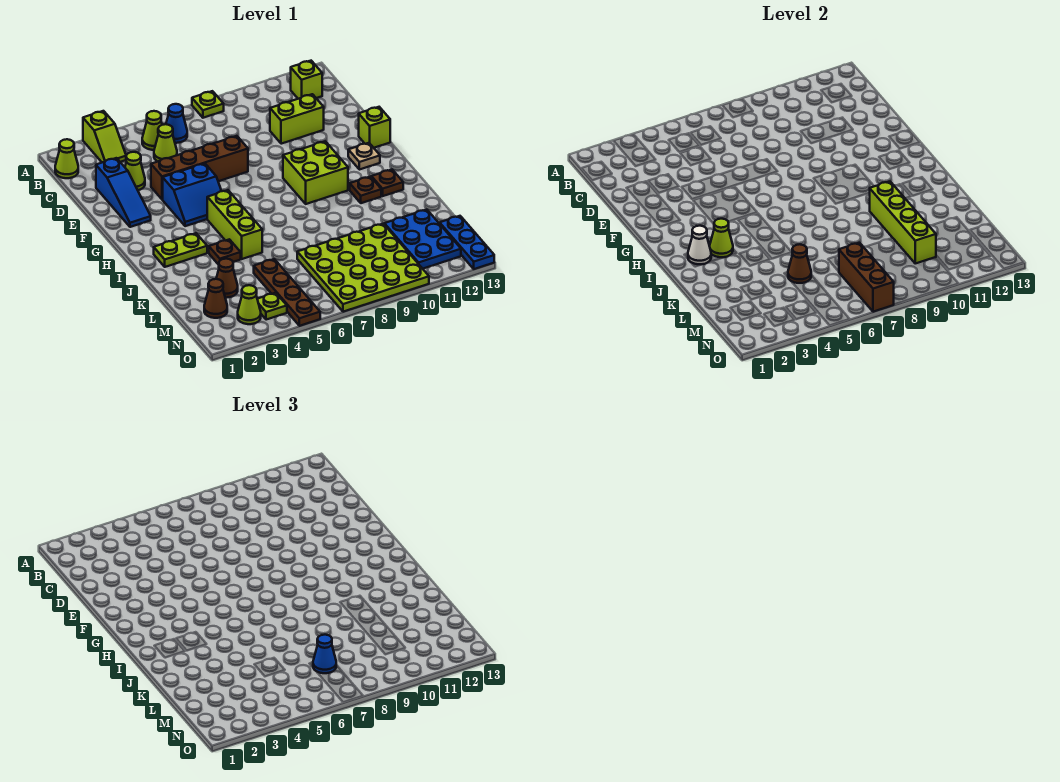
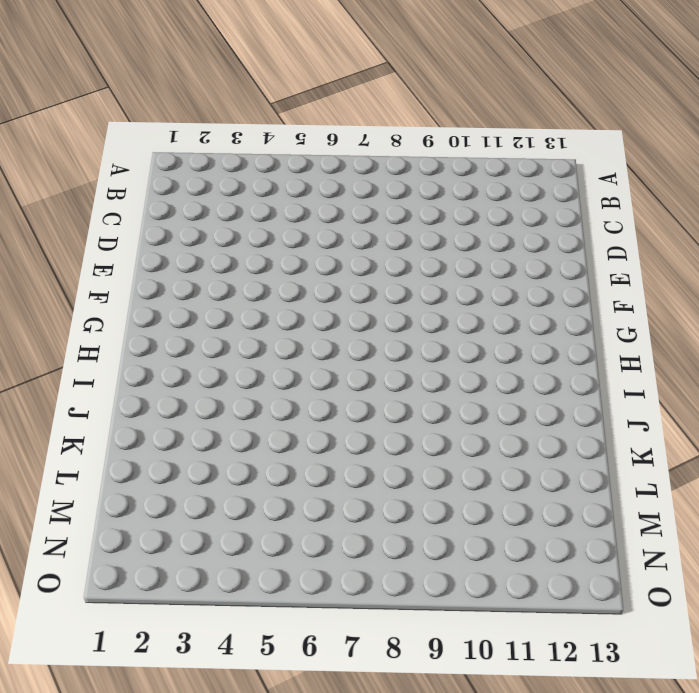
none -> lime 1x2 slope [83,111,126,162]
none -> lime 1x1 plate [192,91,224,118]
none -> lime 1x1 cone [55,139,78,178]
none -> lime 1x1 cone [142,111,162,150]

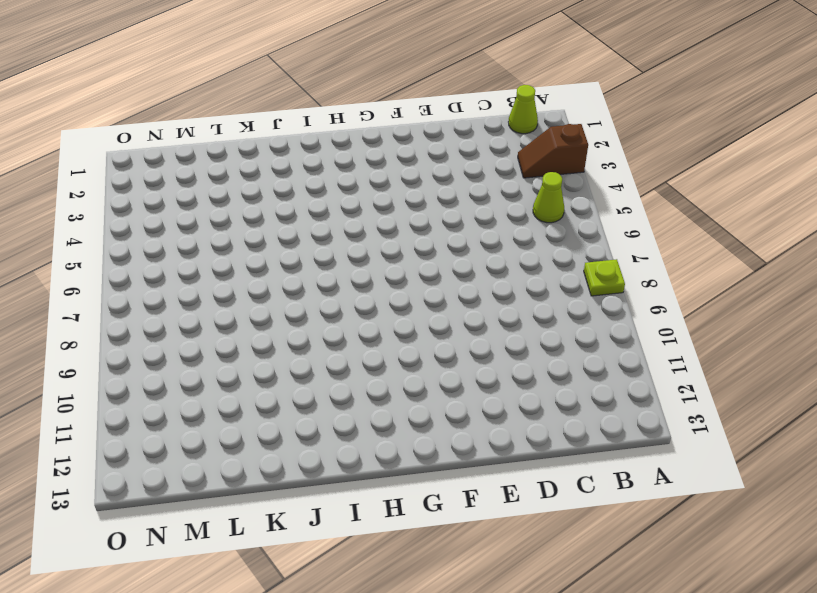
brown 1x2 slope [518,124,588,178] -> lime 1x2 slope [83,111,126,162]
none -> blue 1x1 cone [166,104,187,143]
none -> lime 1x1 brick [291,61,322,99]
none -> lime 1x1 cone [154,124,177,162]
none -> blue 1x3 slope [96,158,151,227]

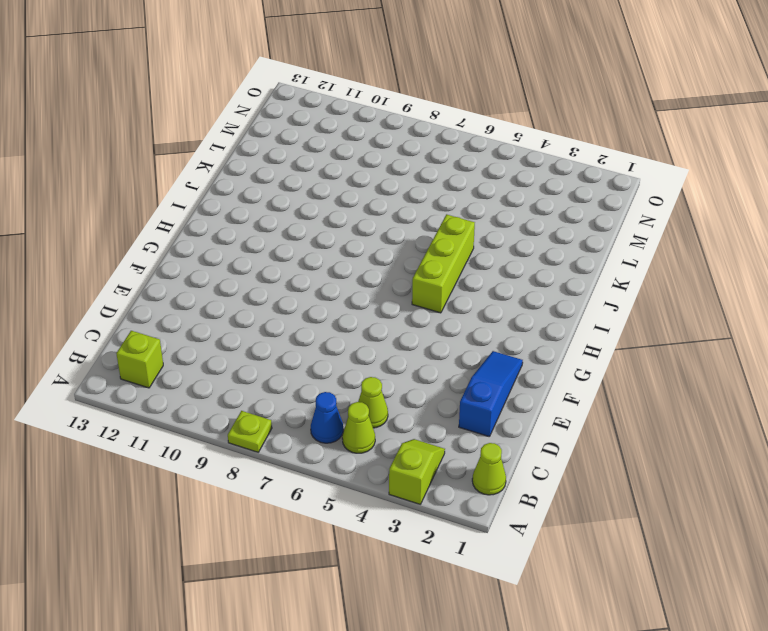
none -> lime 1x1 cone [125,152,145,190]
none -> lime 1x2 brick [270,94,324,144]
none -> brown 1x4 brick [151,136,248,199]
none -> blue 2x2 slope [163,163,221,226]

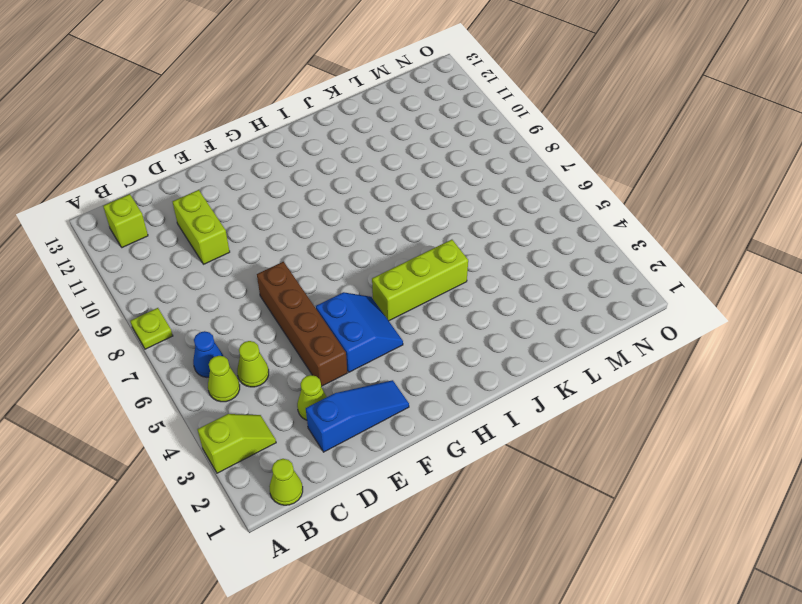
none -> lime 1x1 brick [359,107,390,148]
none -> lime 2x2 brick [283,141,348,204]
none -> tan 1x1 plate [348,143,380,170]
none -> lime 1x2 plate [154,233,207,267]

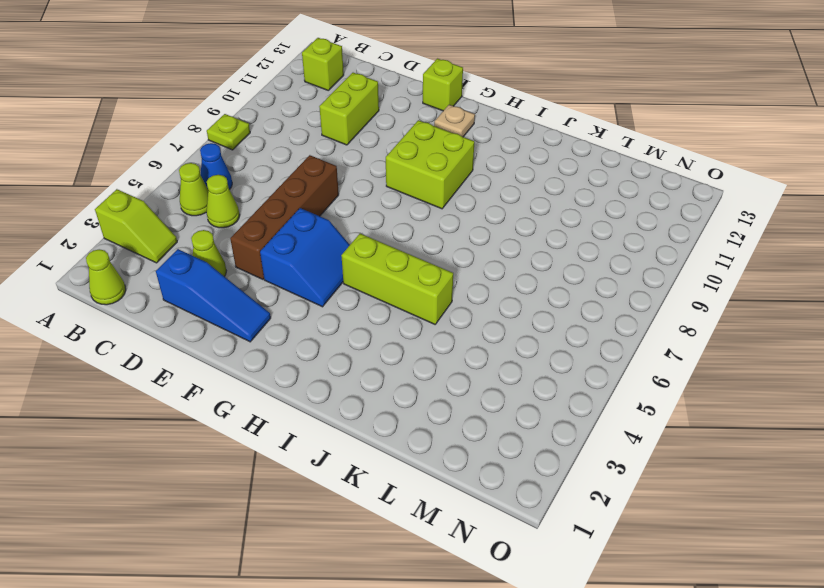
none -> lime 1x2 plate [154,233,207,267]
none -> brown 1x1 plate [350,177,381,203]
none -> brown 1x1 plate [372,170,403,196]
none -> brown 1x1 plate [209,239,241,265]

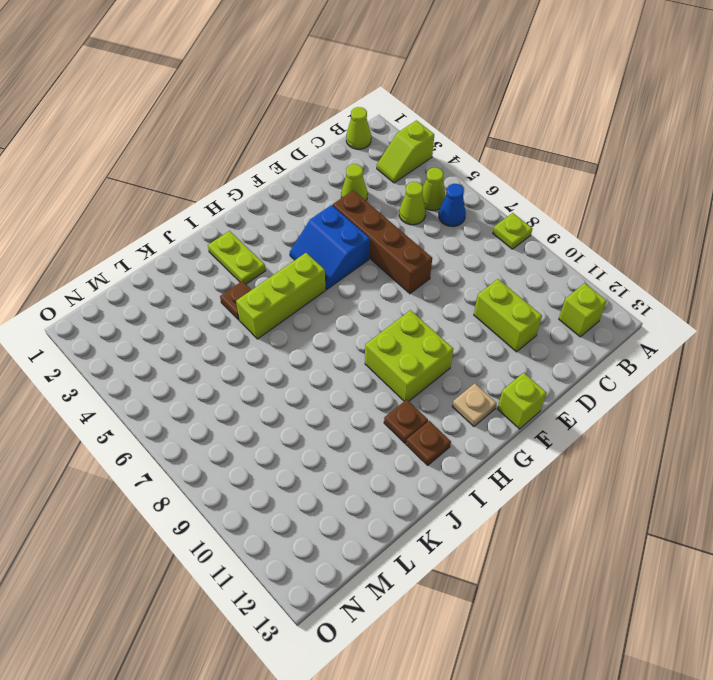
none -> blue 1x3 slope [96,158,151,227]
none -> brown 1x1 cone [216,259,238,298]
none -> brown 1x4 plate [254,259,320,326]
none -> lime 4x4 plate [297,224,429,312]

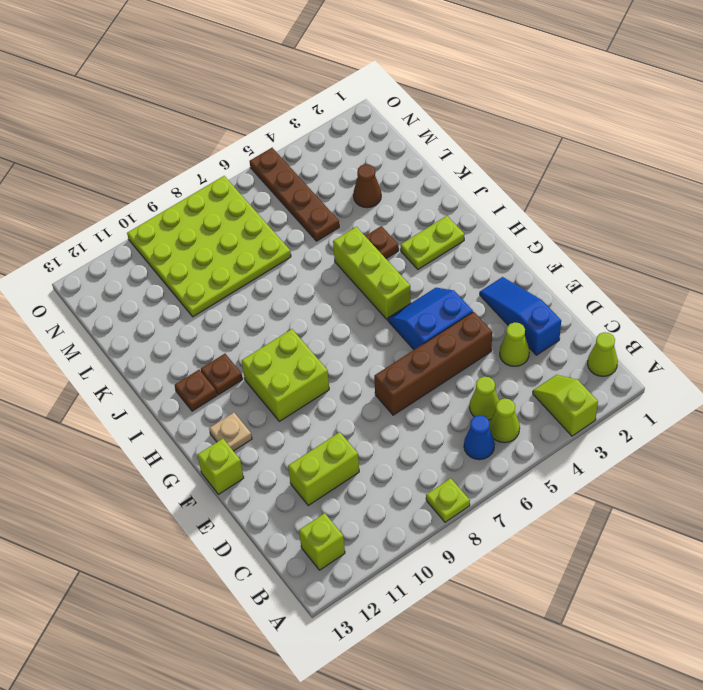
none -> blue 2x3 plate [384,210,461,269]
none -> brown 1x1 cone [204,279,227,318]
none -> blue 1x3 plate [440,216,494,269]
none -> lime 1x1 cone [238,285,261,324]

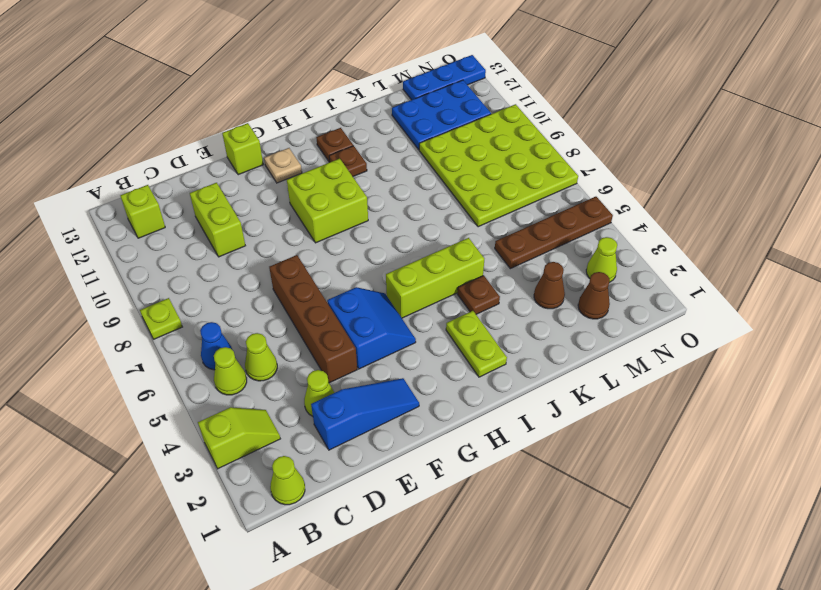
none -> lime 1x1 plate [257,293,287,320]
none -> white 1x1 cone [688,226,711,264]
none -> lime 1x1 cone [710,219,733,257]
none -> lime 1x4 brick [870,182,936,263]

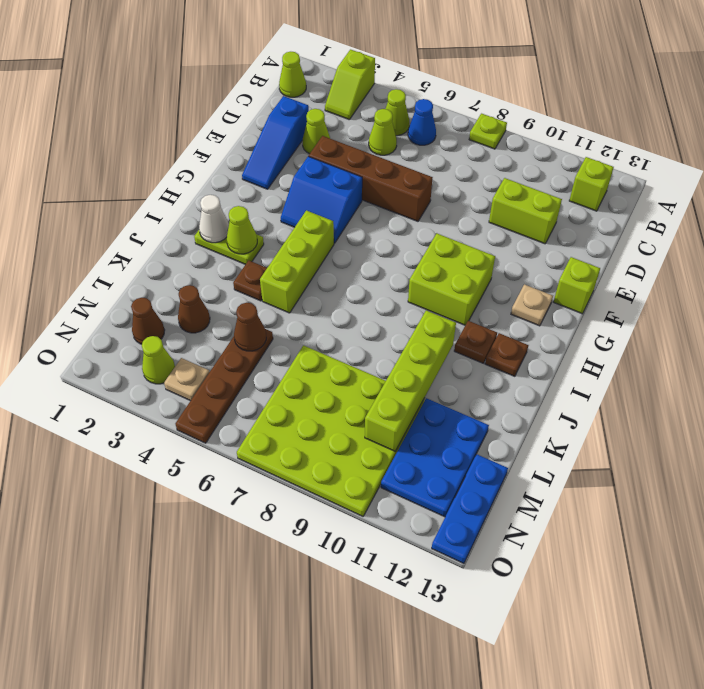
tan 1x1 plate [164,358,209,401] -> lime 1x1 plate [257,293,287,320]
none -> brown 1x3 brick [839,243,894,312]
none -> blue 1x1 cone [313,635,336,673]

